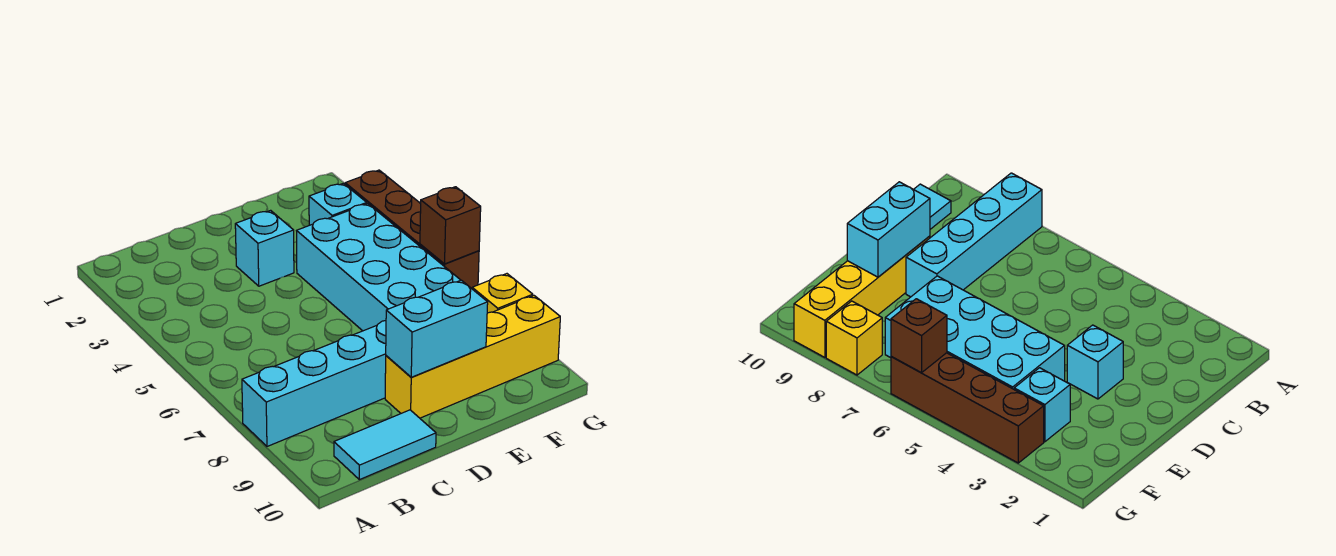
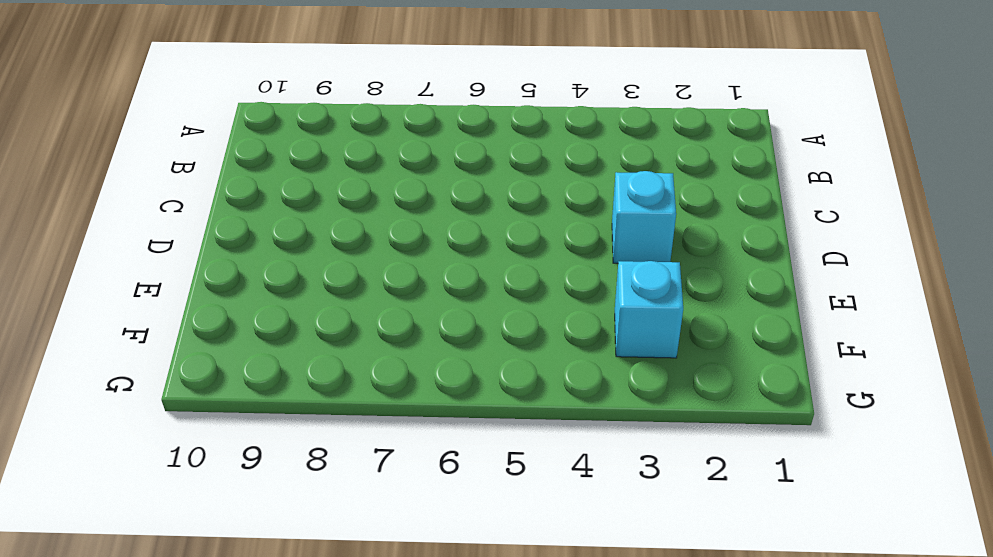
none -> cyan 1x4 brick [242,321,386,446]
none -> cyan 1x2 tile [334,410,436,480]

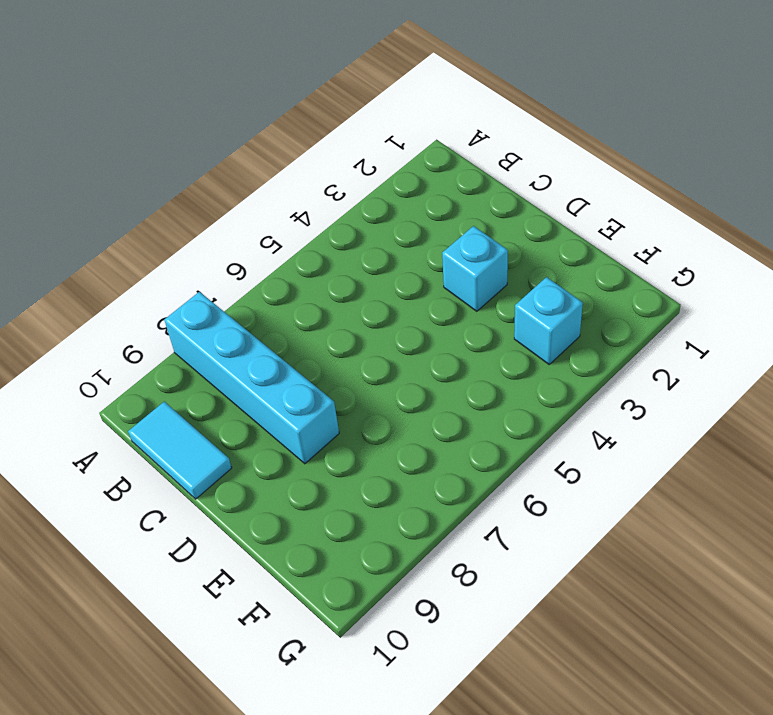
none -> yellow 1x4 brick [385,296,560,418]
none -> cyan 2x4 brick [297,204,460,331]

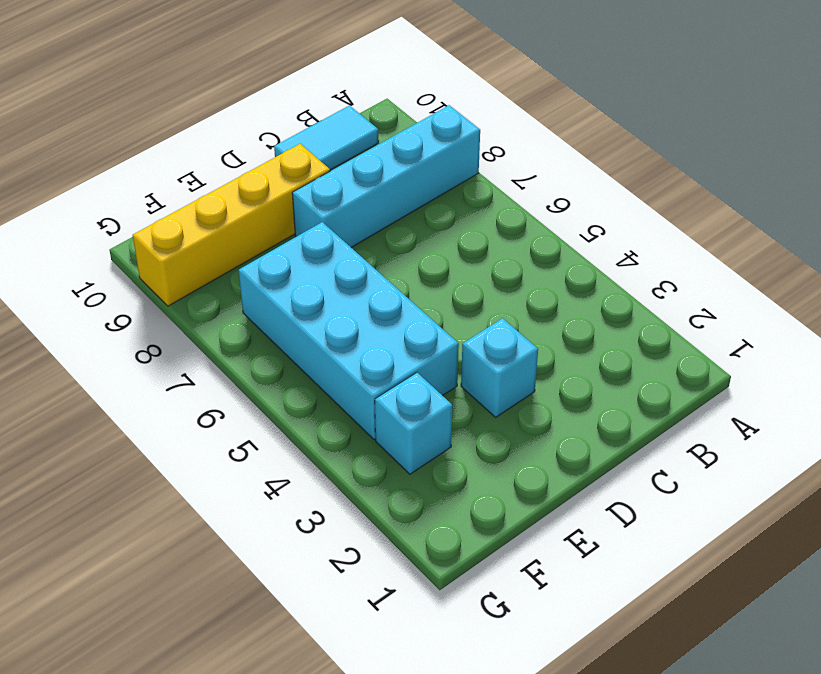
none -> brown 1x4 brick [345,170,479,289]
none -> yellow 1x1 brick [472,274,533,313]

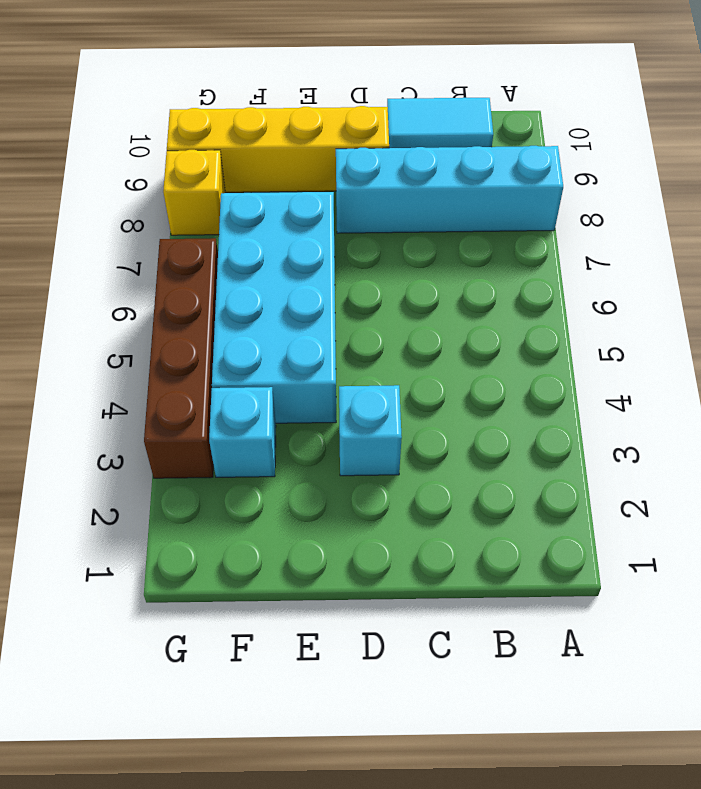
none -> cyan 1x2 brick [386,280,488,377]
none -> brown 1x1 brick [420,187,481,264]

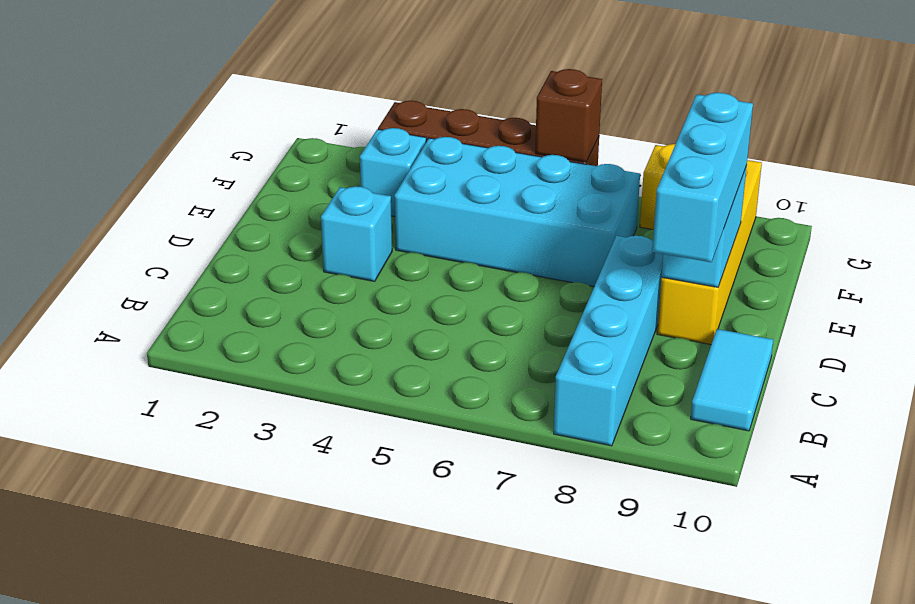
cyan 1x3 brick [652,93,753,262] -> none

